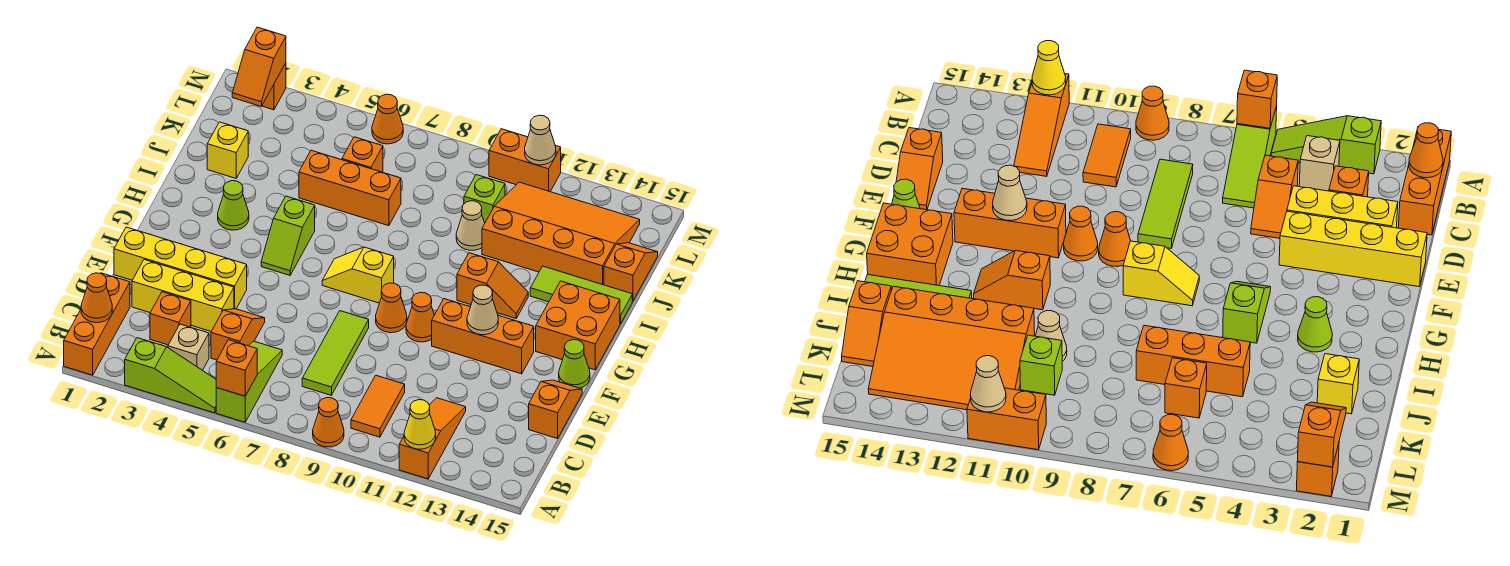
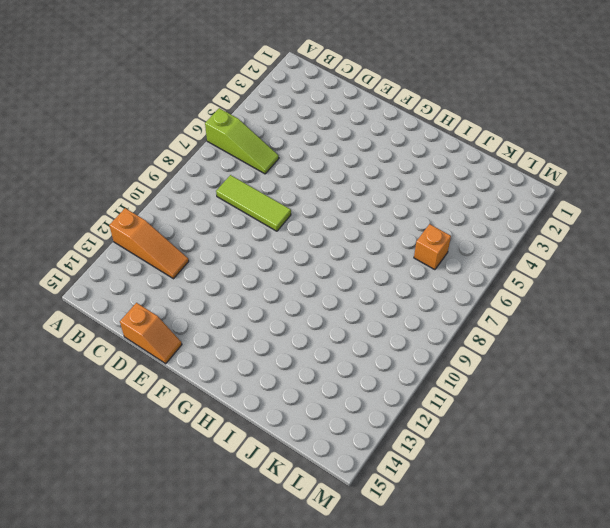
none -> orange 1x3 brick [64,273,130,375]
none -> lime 1x3 slope [125,338,216,413]
none -> orange 1x1 cone [313,398,344,447]
none -> tan 1x1 brick [168,324,209,370]

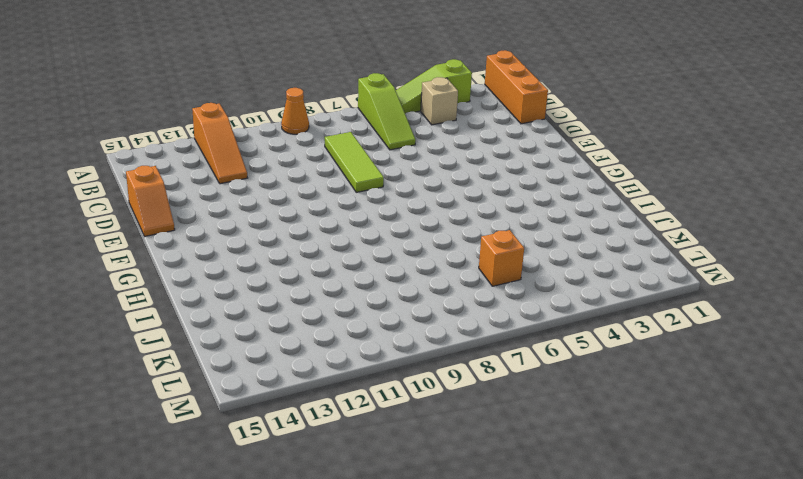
none -> orange 1x2 tile [351,375,405,437]
none -> orange 1x1 brick [150,292,191,345]
none -> orange 1x2 slope [211,309,265,360]
none -> yellow 1x3 brick [132,260,234,331]

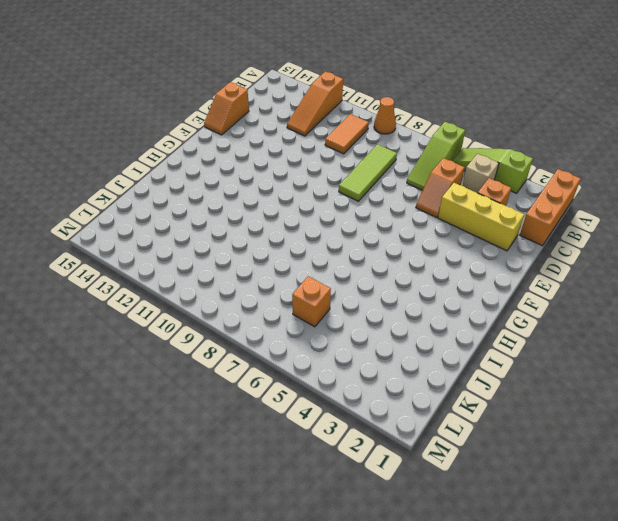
none -> yellow 1x4 brick [114,227,247,309]
none -> orange 1x1 cone [376,283,407,333]
none -> orange 1x1 cone [406,292,434,342]
none -> orange 1x3 brick [432,299,534,374]

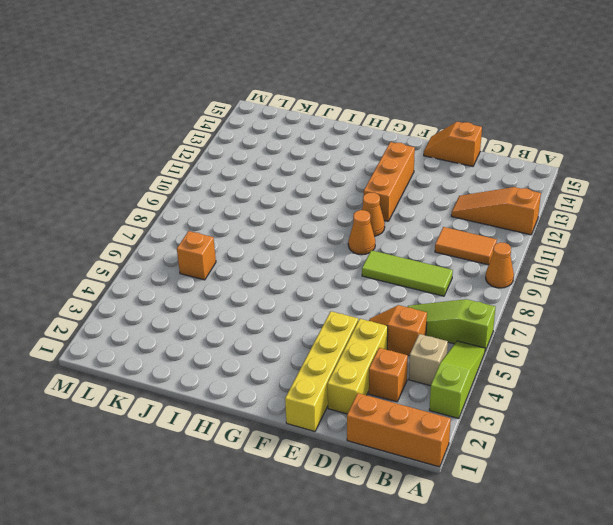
none -> lime 1x1 cone [559,340,590,388]
none -> lime 1x2 slope [261,196,315,275]
none -> yellow 1x2 slope [322,247,394,303]
none -> orange 2x2 brick [536,281,620,370]

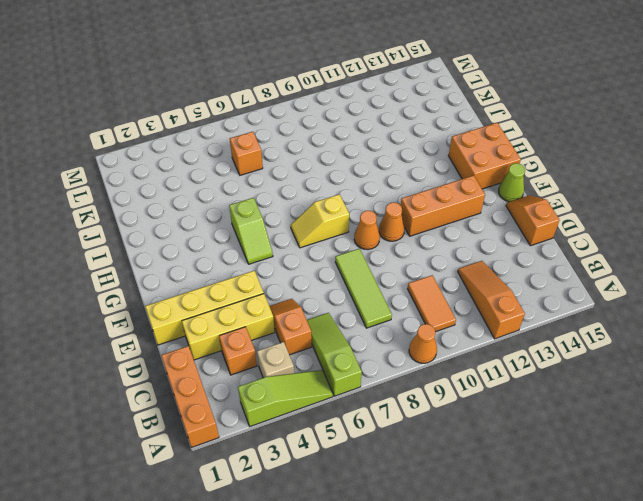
none -> lime 1x1 cone [218,181,249,230]
none -> orange 1x2 slope [457,253,528,318]
none -> lime 1x3 tile [530,266,632,324]
none -> yellow 1x1 brick [207,122,248,178]

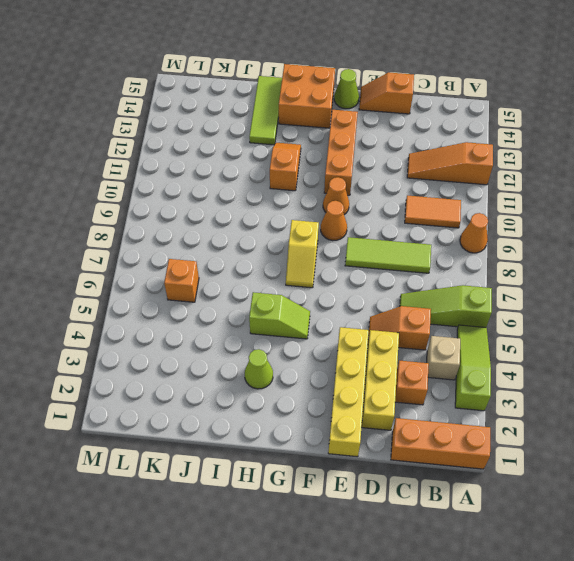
none -> yellow 1x1 brick [207,122,248,178]
none -> orange 1x3 brick [299,150,401,226]
none -> tan 1x1 cone [456,201,485,250]
none -> orange 3x4 slope [482,182,640,285]

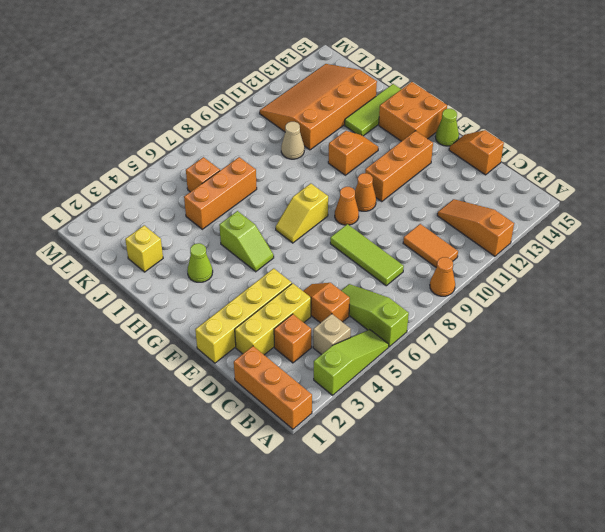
none -> orange 1x2 slope [604,243,658,301]
none -> lime 1x1 brick [464,175,505,223]
none -> orange 1x1 brick [262,63,286,110]
none -> orange 1x1 cone [372,94,403,144]

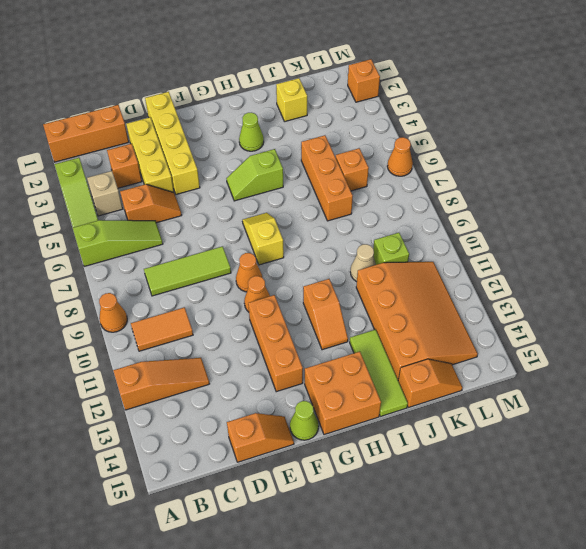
none -> orange 1x2 brick [489,129,561,192]
none -> orange 1x1 brick [216,340,257,396]
none -> yellow 1x1 cone [404,400,436,449]
none -> orange 1x1 cone [81,273,112,323]

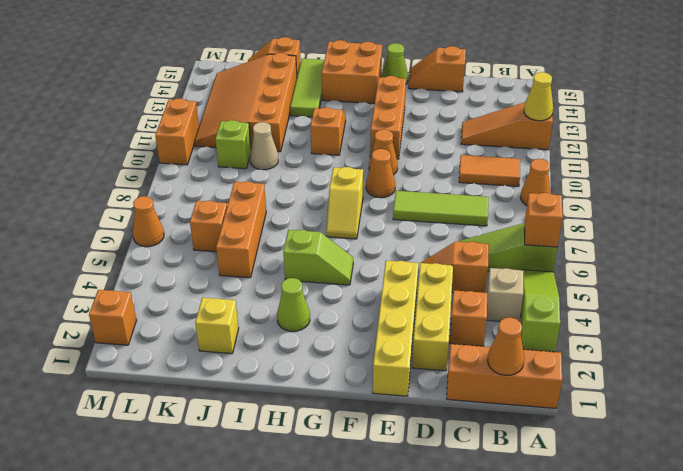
none -> tan 1x1 cone [467,285,498,335]
none -> orange 1x2 slope [232,27,286,106]
none -> tan 1x1 cone [525,115,556,165]

